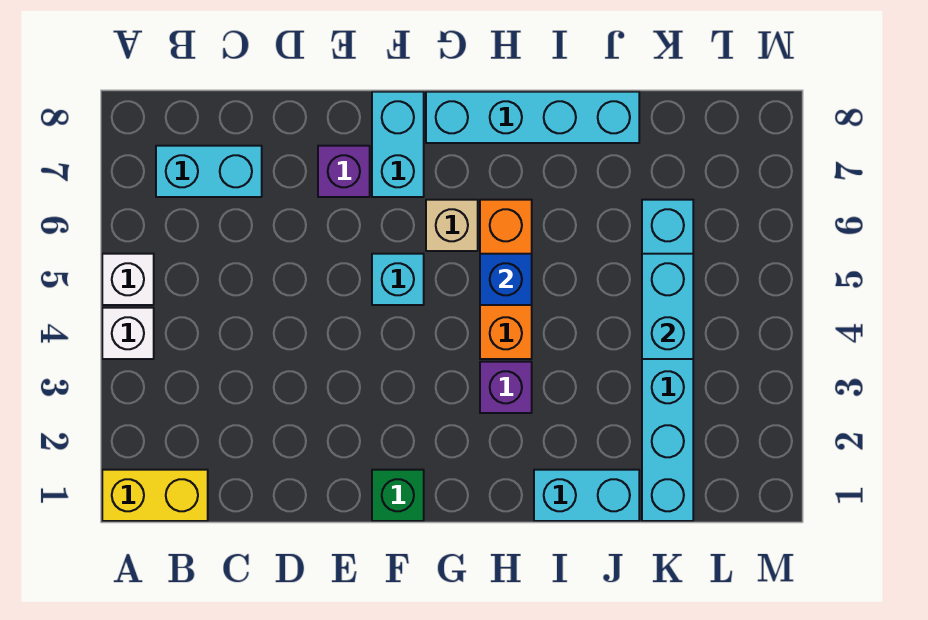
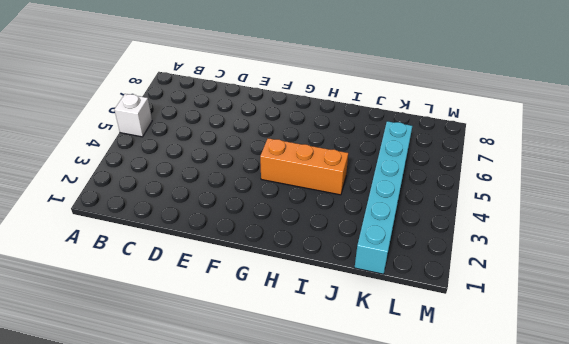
orange 1x3 brick [260,138,348,195] -> orange 1x3 brick turned to [480,200,532,359]
none -> yellow 1x2 brick [102,470,208,521]
none -> white 1x1 brick [102,308,154,359]
none -> cyan 1x2 brick [156,146,262,197]

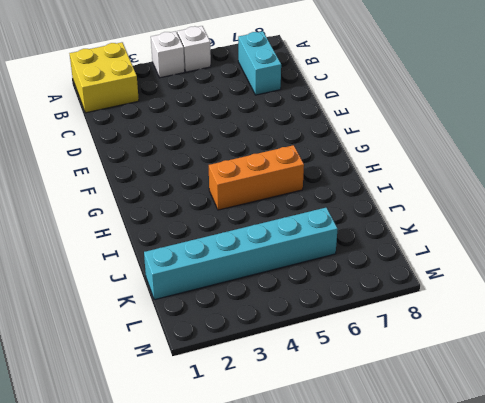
yellow 2x2 brick [69,42,139,113] -> yellow 1x2 brick [102,470,208,521]
none -> purple 1x1 brick [318,146,370,197]
none -> green 1x1 brick [372,470,424,521]
none -> cyan 1x1 brick [372,254,424,305]

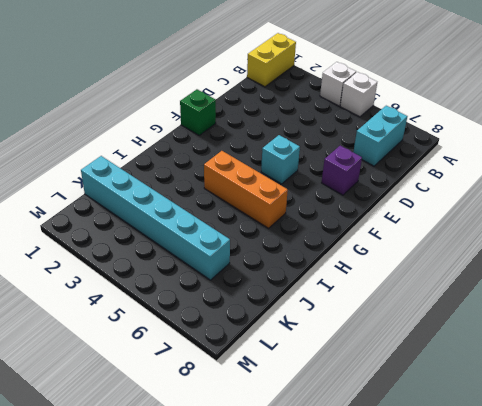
none -> cyan 1x2 brick [372,92,424,197]
none -> tan 1x1 brick [426,200,478,251]
none -> cyan 1x4 brick [426,92,639,143]

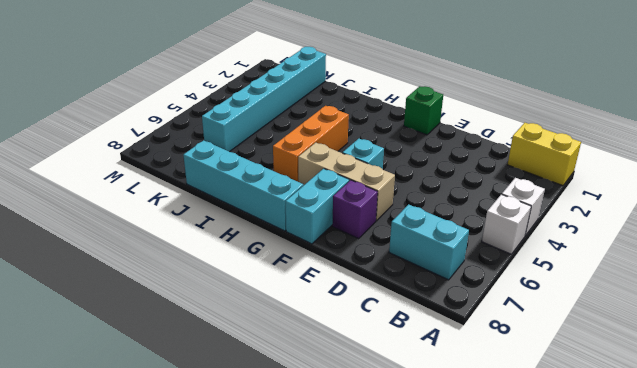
tan 1x3 brick [298,143,395,221] -> tan 1x1 brick [426,200,478,251]
none -> purple 1x1 brick [480,362,532,413]
none -> cyan 1x2 brick [534,470,639,521]
none -> blue 1x1 brick [480,254,532,305]

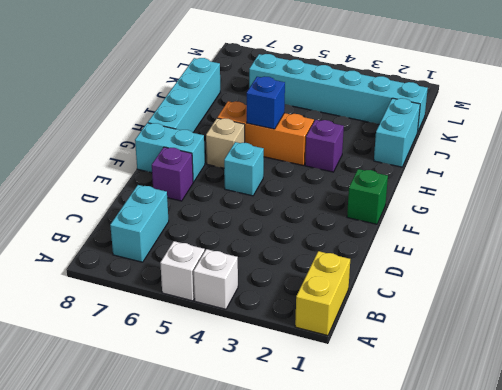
none -> cyan 1x2 brick [642,254,693,359]

